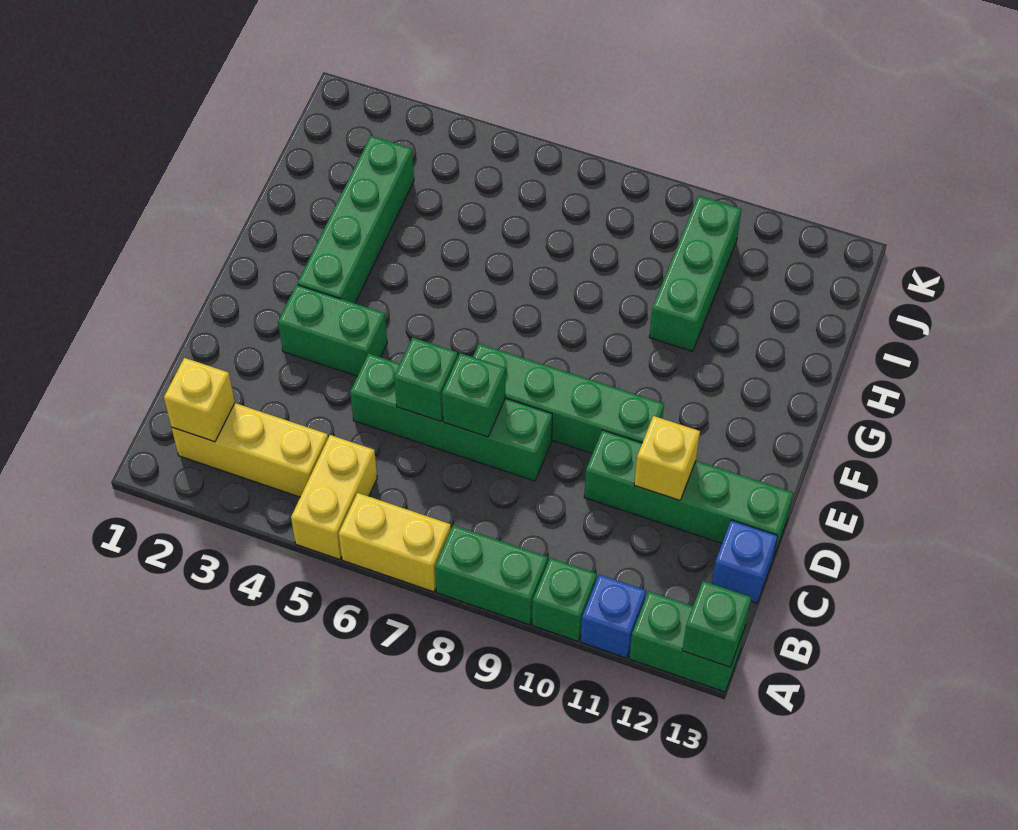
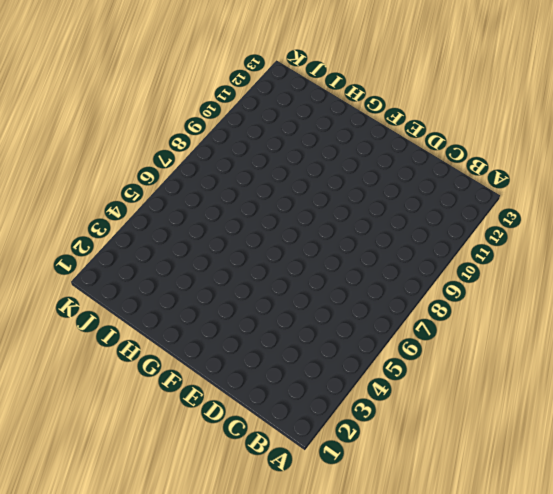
none -> yellow 1x2 brick [291,435,377,559]
none -> yellow 1x2 brick [339,493,451,592]
none -> green 1x2 brick [435,525,548,625]

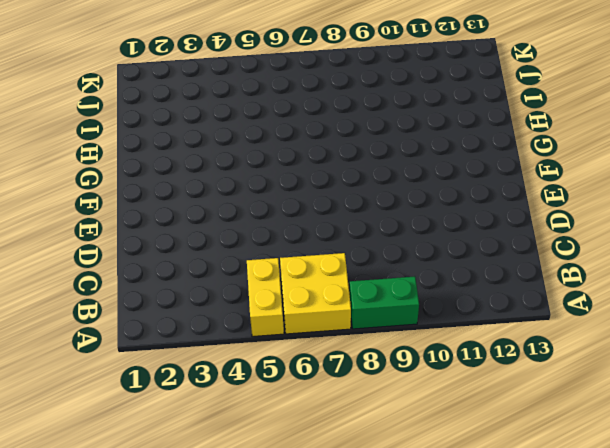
yellow 2x2 brick [280,253,351,334] -> yellow 1x2 brick [339,493,451,592]
none -> green 1x1 brick [532,558,597,641]
none -> blue 1x1 brick [581,575,646,658]
none -> green 1x2 brick [629,591,745,692]

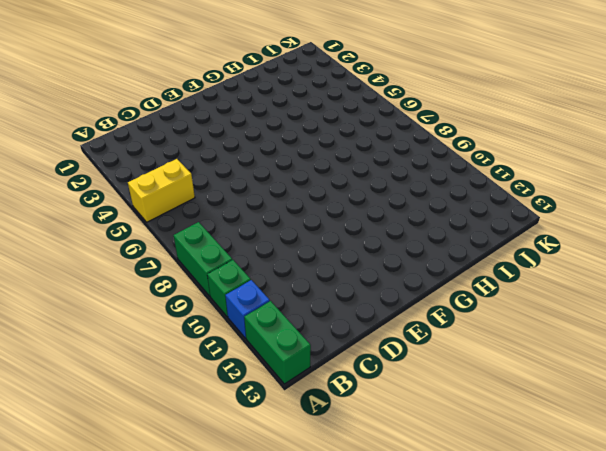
none -> yellow 1x2 brick [339,493,451,592]
none -> yellow 1x3 brick [172,403,328,497]
none -> blue 1x1 brick [712,520,778,603]

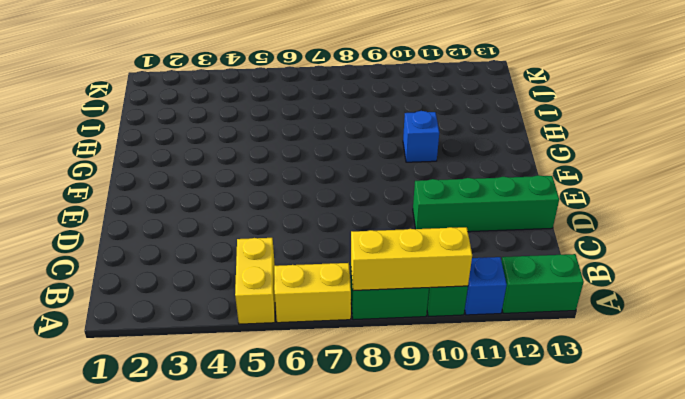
yellow 1x3 brick [351,227,472,291] -> yellow 1x3 brick moved to [172,403,328,497]
blue 1x1 brick [403,111,439,162] -> blue 1x1 brick moved to [712,520,778,603]
none -> green 1x4 brick [350,354,552,481]
none -> green 1x2 brick [278,285,387,376]
none -> green 1x4 brick [473,344,664,454]

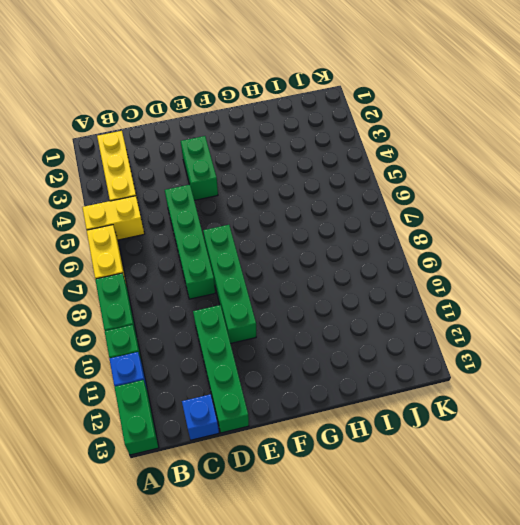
none -> green 1x4 brick [297,136,414,303]
none -> green 1x3 brick [649,196,741,351]
none -> green 1x1 brick [682,581,751,667]

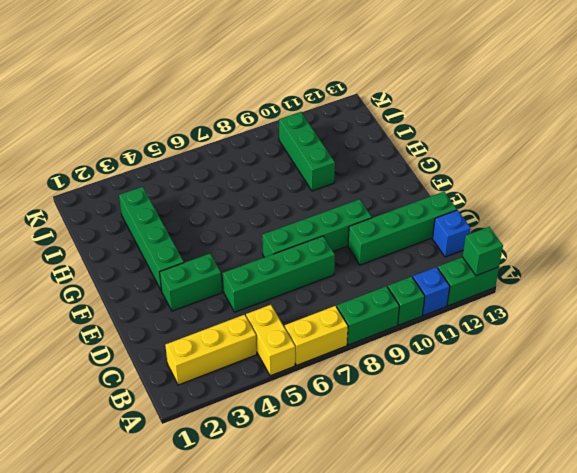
none -> yellow 1x1 brick [164,358,235,442]
none -> green 1x1 brick [394,338,458,421]
none -> green 1x1 brick [442,353,505,437]

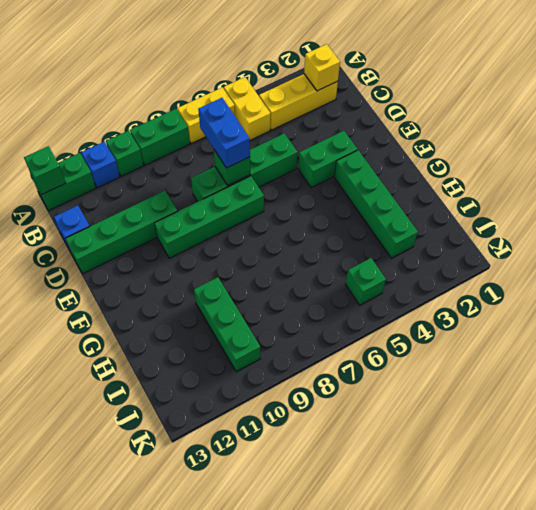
blue 1x2 brick [198,98,250,168] -> none
green 1x1 brick [346,258,386,305] -> green 1x1 brick moved to [394,338,458,421]
none -> yellow 1x1 brick [634,416,700,500]

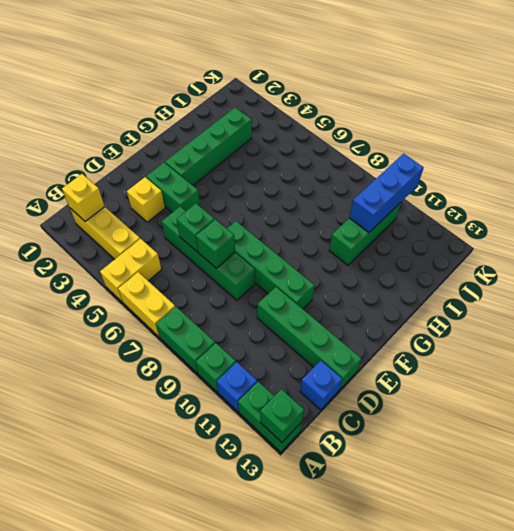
yellow 1x1 brick [127,177,165,222] -> yellow 1x1 brick moved to [634,416,700,500]
blue 1x3 brick [349,154,424,232] -> none

